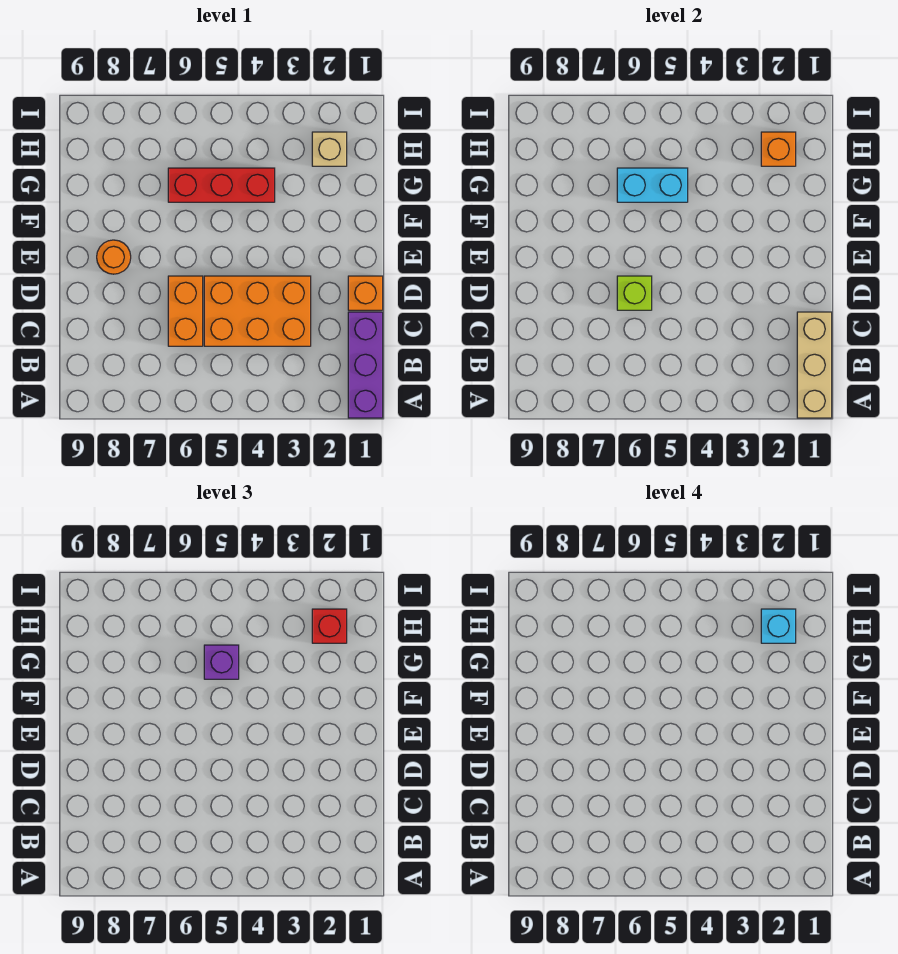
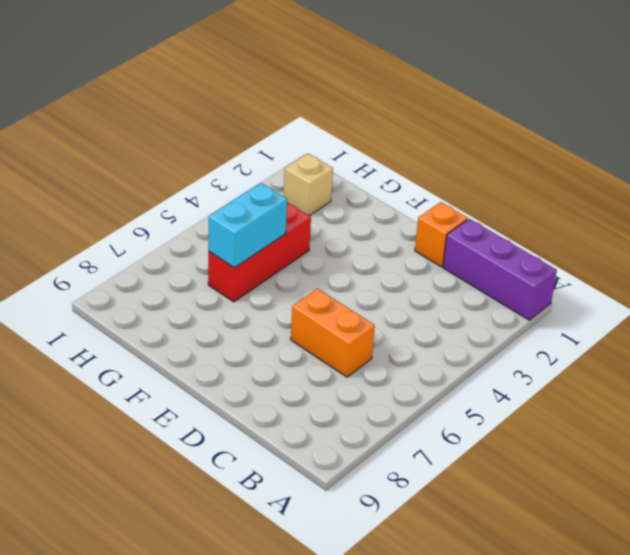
none -> orange 2x3 brick [204,276,311,346]
none -> orange 1x1 round brick [97,240,131,274]
none -> tan 1x3 brick [797,312,832,418]

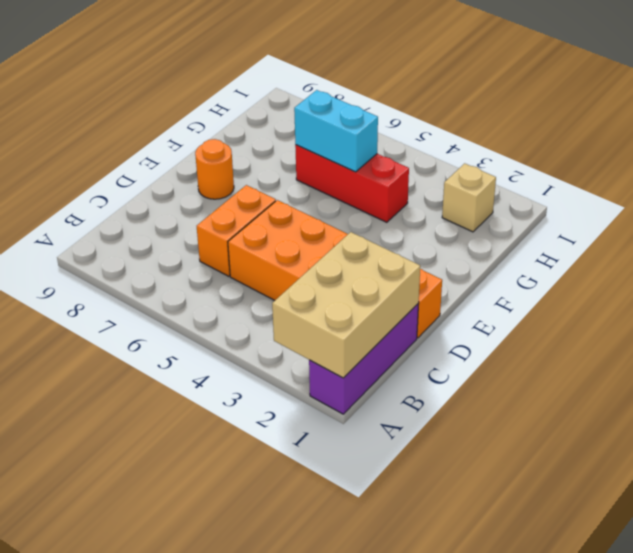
tan 2x3 brick [272,232,420,378] -> tan 1x3 brick [797,312,832,418]
none -> lime 1x1 brick [617,276,652,310]
none -> orange 1x1 brick [761,132,796,166]
none -> purple 1x1 brick [204,645,239,679]

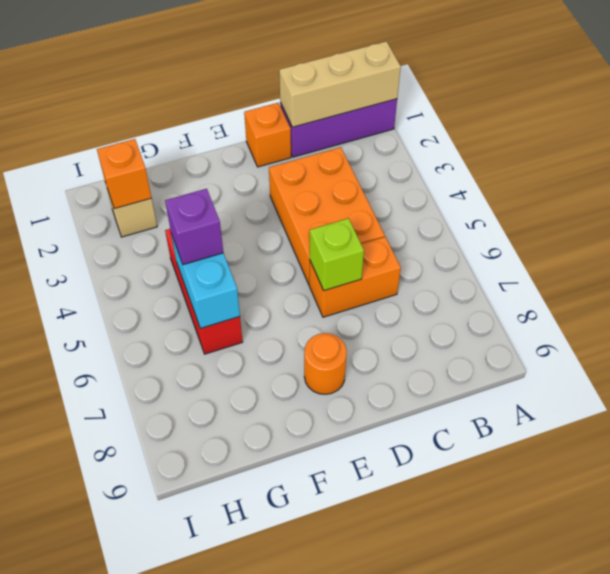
none -> red 1x1 brick [312,609,347,643]
none -> cyan 1x1 brick [761,609,796,643]

